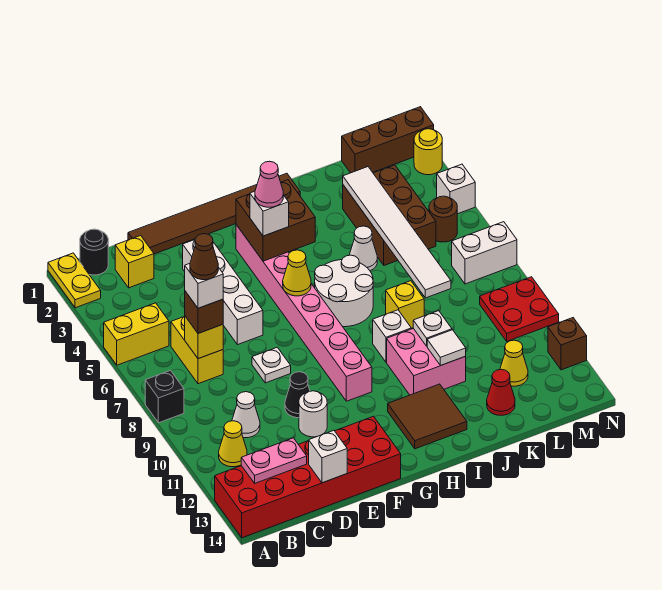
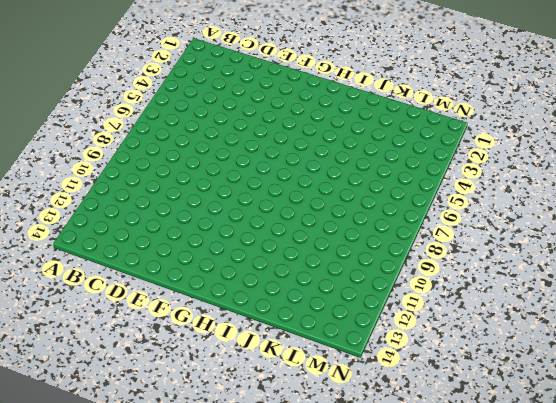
none -> yellow 1x2 plate [48,253,101,308]
none -> yellow 1x2 brick [104,303,169,365]
none -> black 1x1 brick [145,371,184,423]
none -> red 2x6 brick [215,416,401,538]

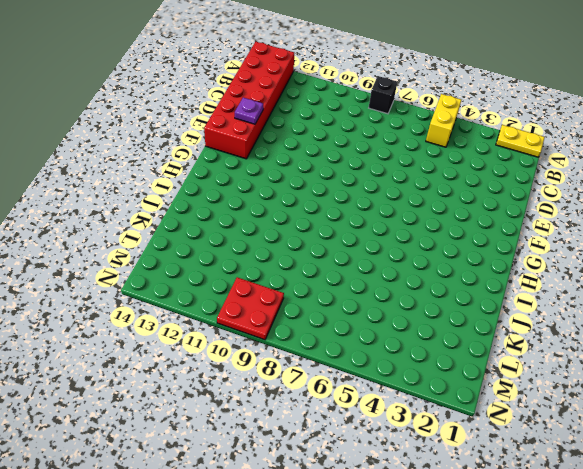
purple 1x1 plate [235,98,263,124] -> none
none -> black 1x1 round brick [80,229,108,275]
none -> yellow 1x1 cone [219,421,247,467]
none -> yellow 1x1 brick [115,236,154,288]
none -> yellow 1x2 brick [171,317,223,384]

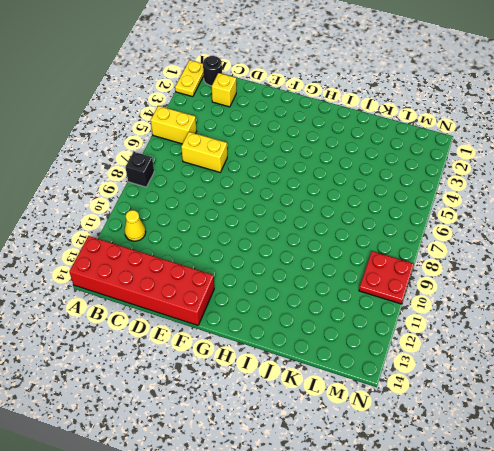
yellow 1x2 brick [181,132,227,172] -> yellow 1x2 brick turned to [171,317,223,384]
none -> white 1x1 cone [232,392,260,438]
none -> brown 1x6 tile [128,173,300,254]
none -> white 1x4 brick [183,240,263,345]
none -> white 1x1 plate [252,347,291,383]

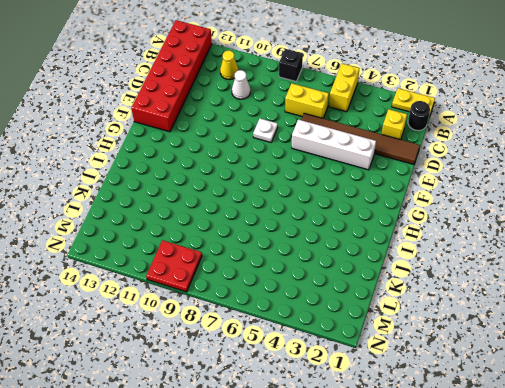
brown 1x6 tile [301,113,420,165] -> brown 1x6 tile turned to [128,173,300,254]
none -> black 1x1 cone [285,372,310,418]
none -> white 1x1 round brick [299,391,327,437]
none -> pink 1x8 brick [236,225,372,401]
none -> white 2x2 round brick [314,255,373,327]

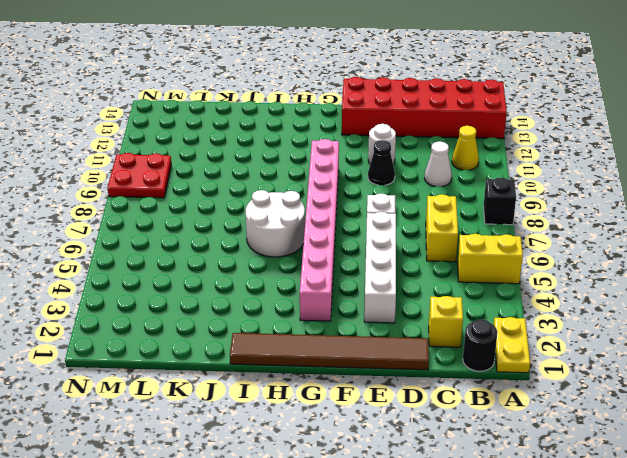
none -> brown 2x2 tile [388,384,467,449]
none -> white 1x1 brick [373,310,411,362]
none -> pink 2x2 brick [387,328,466,395]
none -> white 1x1 cone [350,226,377,271]

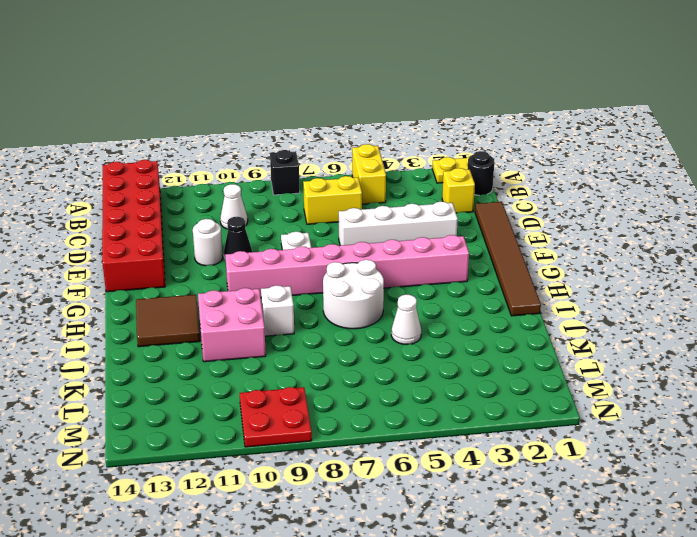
none -> yellow 1x1 cone [219,421,247,467]
none -> yellow 1x1 brick [386,281,424,328]
none -> brown 2x3 brick [343,165,436,266]
none -> red 1x1 cone [487,369,515,415]

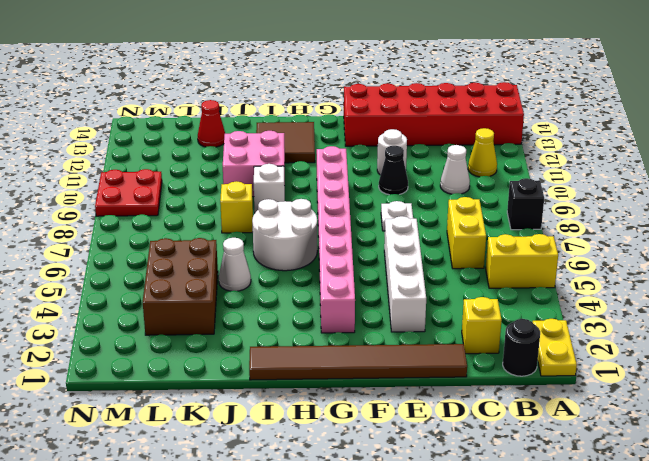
none -> brown 1x3 brick [342,107,434,173]
none -> yellow 1x1 cone [500,340,528,386]
none -> brown 1x1 round brick [429,196,457,242]
none -> white 1x2 brick [452,222,517,284]

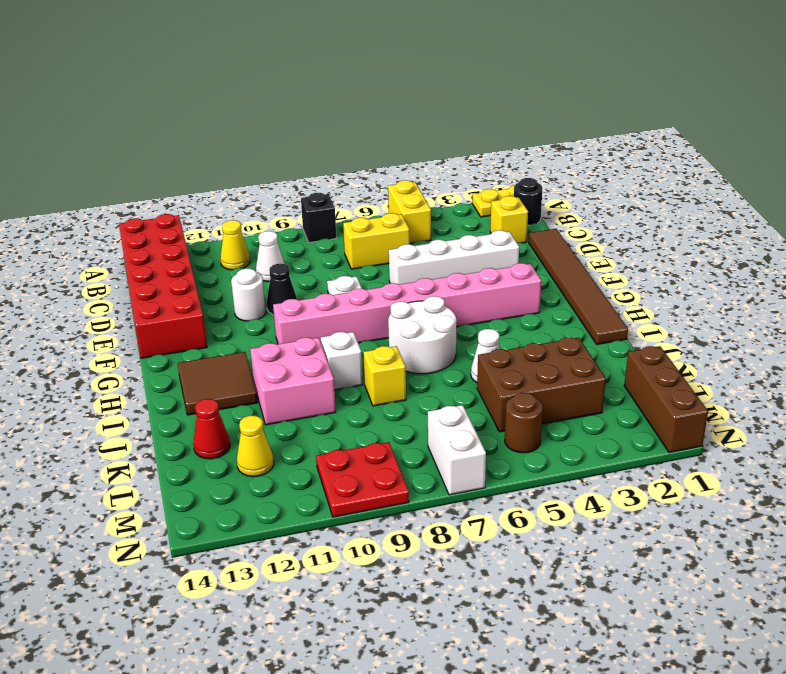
none -> yellow 1x1 round brick [414,129,442,175]
none -> white 1x1 brick [437,164,475,214]
none -> brown 1x1 brick [548,318,587,370]
none -> pink 1x2 plate [241,438,307,483]

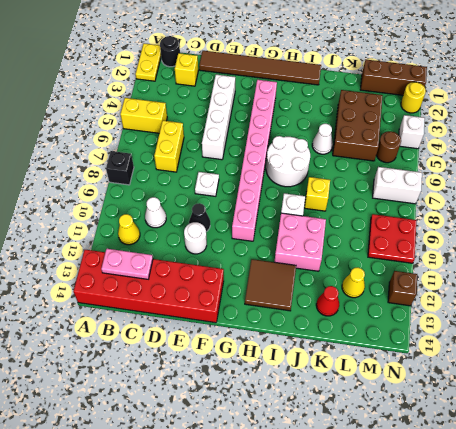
none -> yellow 1x1 brick [184,316,223,359]
none -> white 1x1 brick [309,430,347,483]
none -> brown 2x2 brick [236,180,315,261]
none -> yellow 1x1 cone [283,250,311,296]

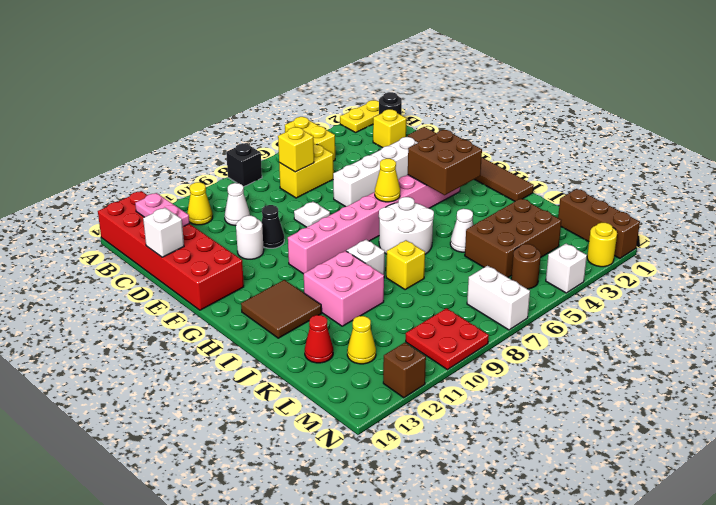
none -> white 1x1 plate [413,311,452,346]
none -> white 1x1 tile [427,330,466,366]
none -> white 1x6 tile [343,167,451,298]
none -> brown 1x1 brick [185,291,223,333]

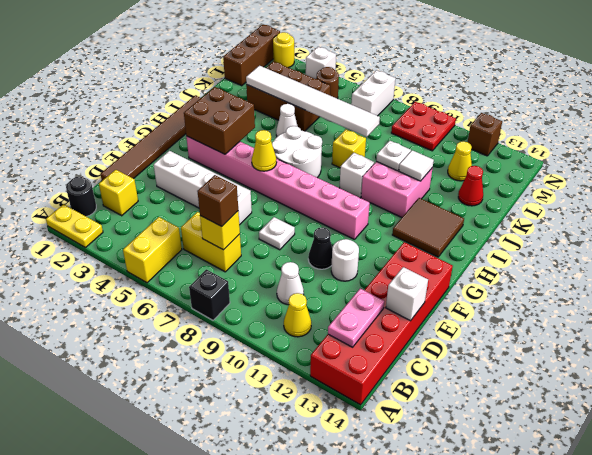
none -> white 1x1 brick [250,191,289,236]
none -> white 1x1 brick [185,264,223,308]
none -> pink 1x1 cone [255,161,283,207]
none -> brown 1x1 cone [190,234,218,280]

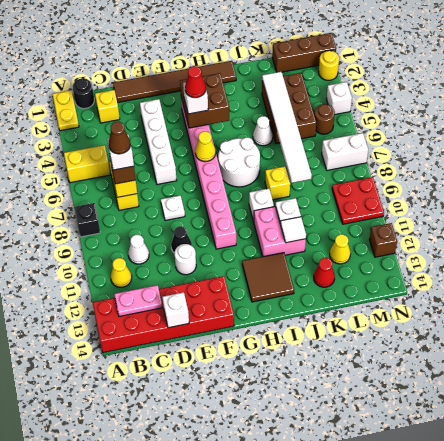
red 1x1 cone [185,66,206,98] -> pink 1x1 cone [255,161,283,207]

